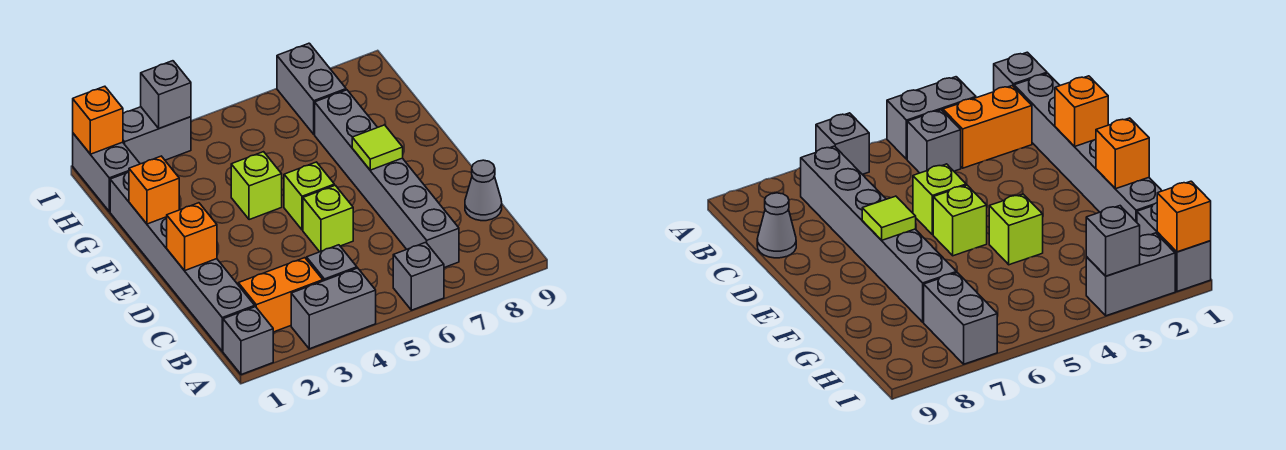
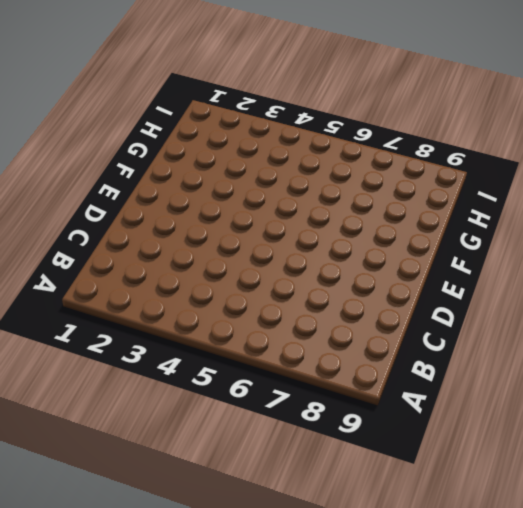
none -> grey 1x1 brick [223,307,273,375]
none -> grey 1x2 brick [291,268,376,349]
none -> grey 1x1 brick [393,242,444,310]

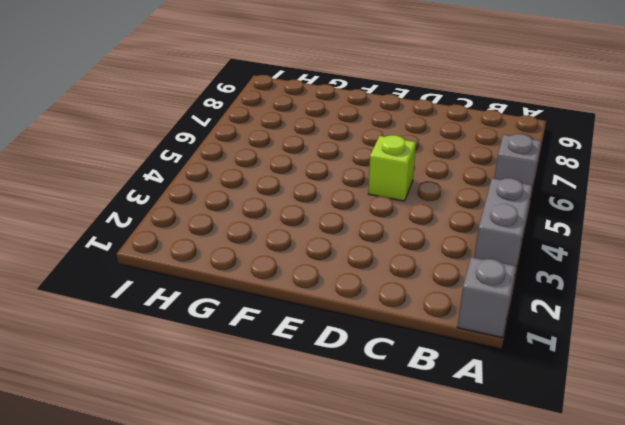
none -> grey 1x6 brick [110,172,255,351]
none -> orange 1x2 brick [238,258,323,332]
none -> grey 1x1 brick [307,245,357,281]

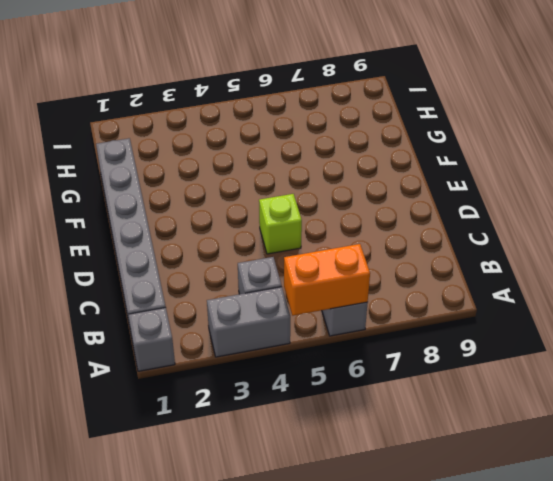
orange 1x2 brick [284,244,370,316] -> orange 1x2 brick moved to [238,258,323,332]
none -> grey 1x6 brick [315,90,459,268]
none -> grey 1x1 cone [465,160,502,221]
none -> lime 1x1 brick [284,162,334,230]

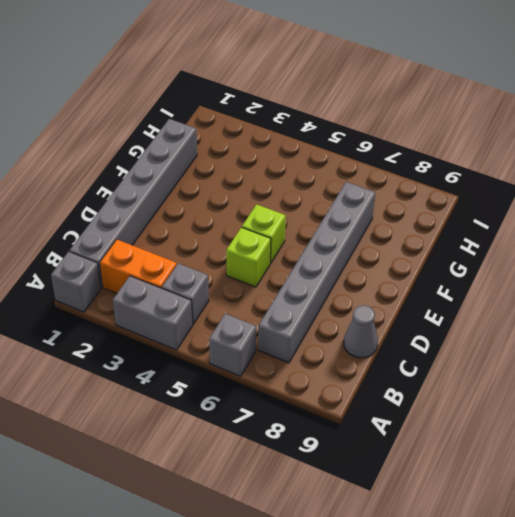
none -> lime 1x1 brick [231,152,282,220]
none -> grey 1x2 brick [73,133,140,212]
none -> grey 1x2 brick [277,43,346,134]

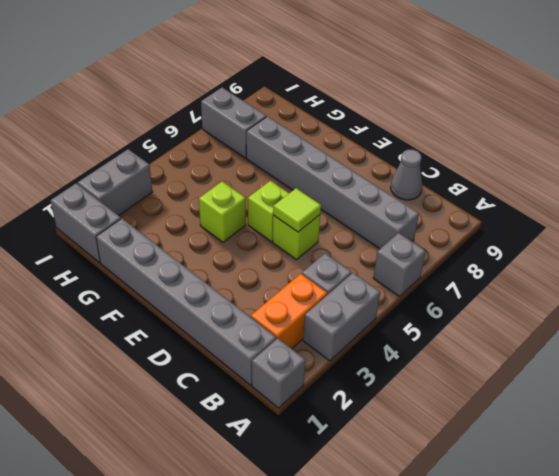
lime 1x1 tile [273,188,321,232] -> lime 1x1 tile moved to [352,125,403,170]
none -> orange 1x1 brick [167,203,217,271]
none -> orange 1x1 brick [129,156,179,224]
none -> orange 1x1 brick [73,86,123,154]

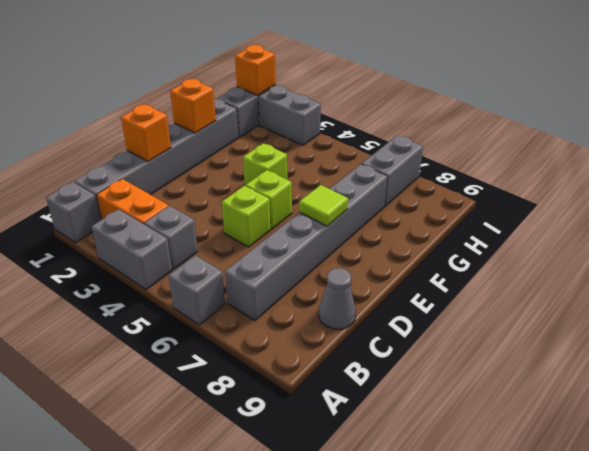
none -> grey 1x1 brick [141,61,191,128]

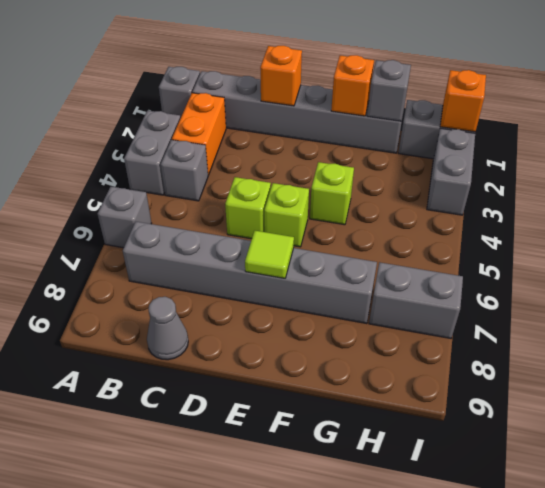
grey 1x1 brick [367,60,411,121] -> grey 1x1 brick moved to [141,61,191,128]

